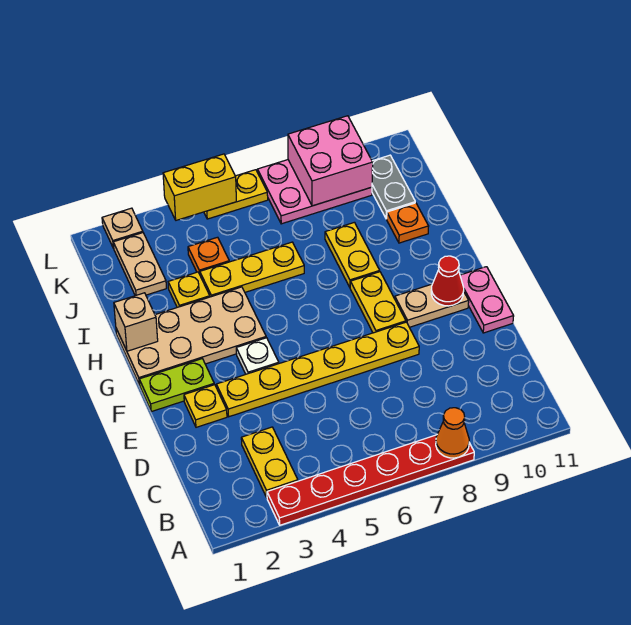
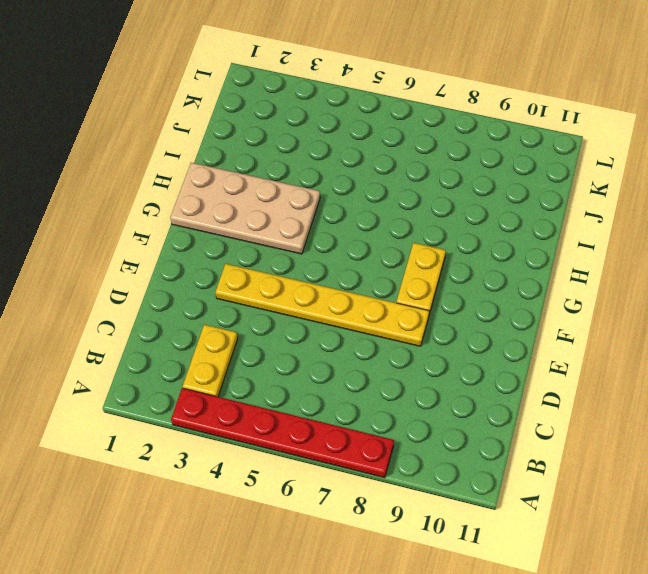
none -> yellow 1x1 plate [184,385,227,427]
none -> pink 1x2 plate [460,267,514,333]
none -> lime 1x2 plate [139,359,214,412]

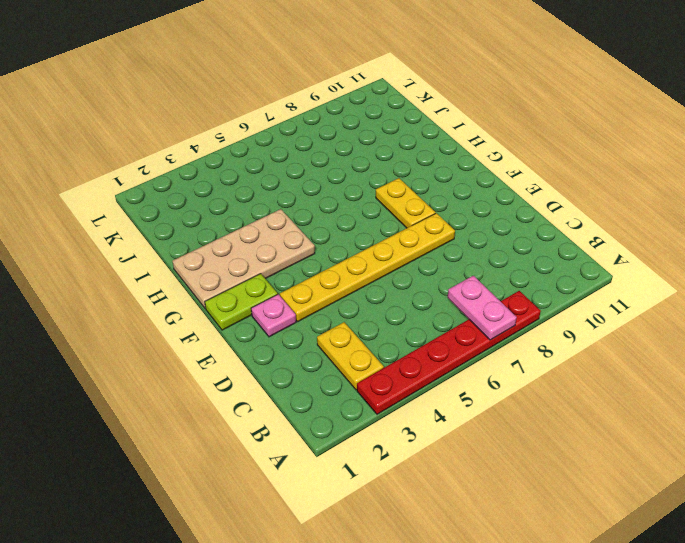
pink 1x2 plate [447,276,517,340] -> pink 1x2 plate moved to [460,267,514,333]
pink 1x1 plate [251,294,296,337] -> yellow 1x1 plate [184,385,227,427]
none -> white 1x1 plate [236,338,279,374]
none -> tan 1x2 plate [395,284,469,327]
none -> yellow 1x2 plate [325,222,380,287]

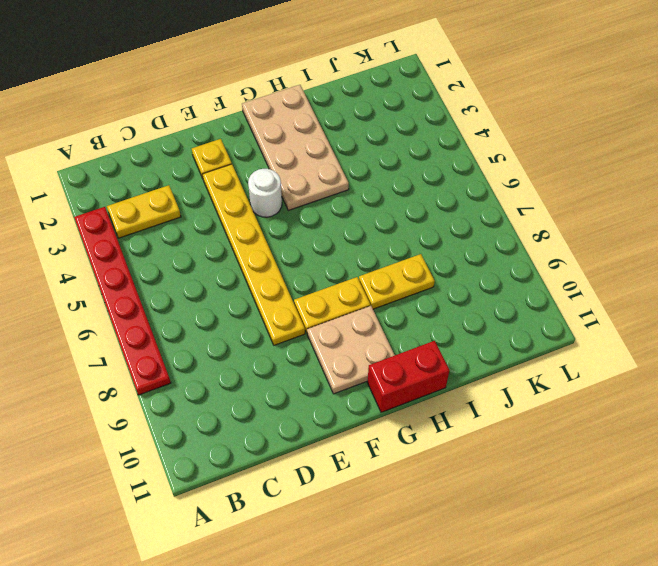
white 1x1 round brick [248,169,282,217] -> white 1x1 plate [236,338,279,374]
tan 2x2 plate [307,306,395,394] -> tan 1x2 plate [395,284,469,327]
red 1x2 brick [367,341,450,412] -> none
none -> pink 1x2 plate [460,267,514,333]
none -> lime 1x2 plate [139,359,214,412]
none -> yellow 1x1 plate [168,272,210,307]

